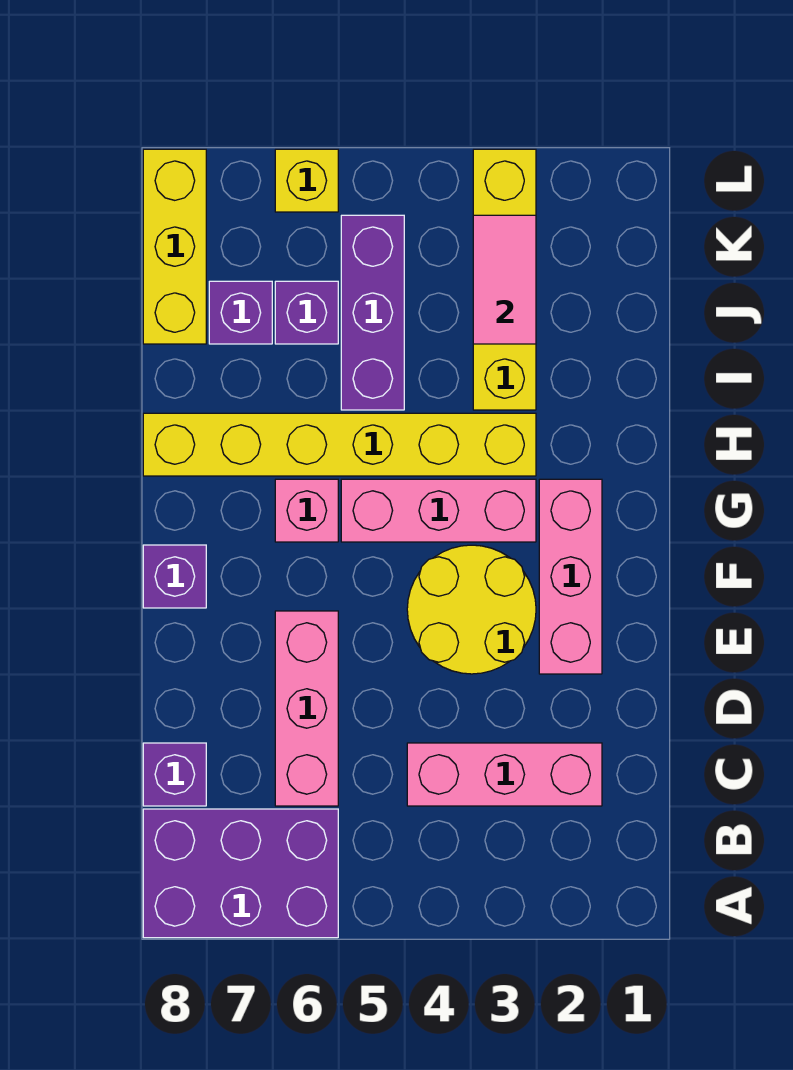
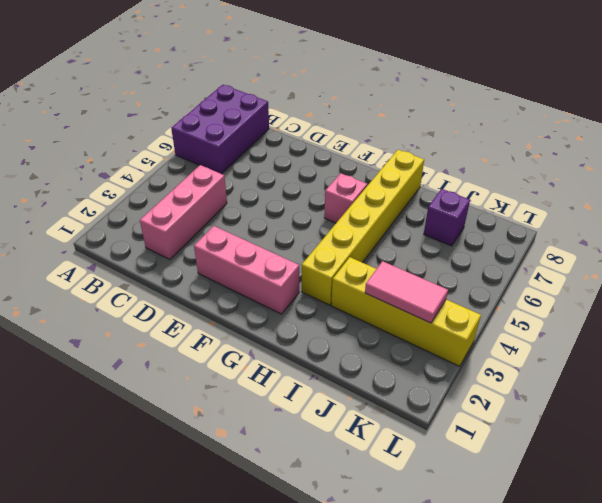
none -> pink 1x3 brick [275,611,338,806]
none -> purple 1x1 brick [143,743,206,806]
none -> yellow 2x2 round brick [407,545,536,674]

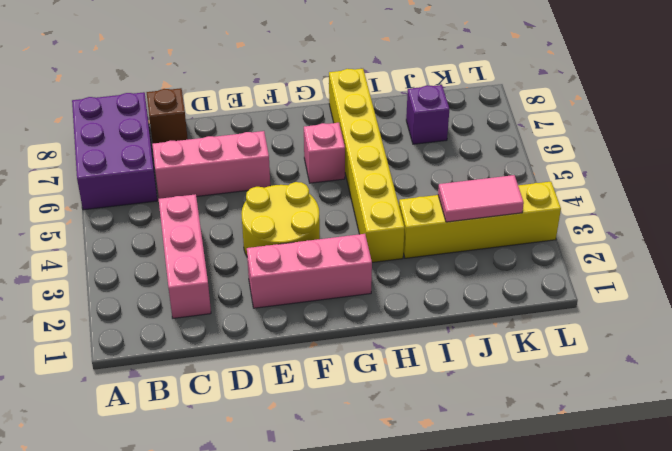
brown 1x1 brick [147,88,188,143] -> purple 1x1 brick [143,743,206,806]
none -> purple 1x1 brick [143,545,206,608]
none -> pink 1x3 brick [341,479,536,542]
none -> purple 1x3 brick [341,215,404,410]

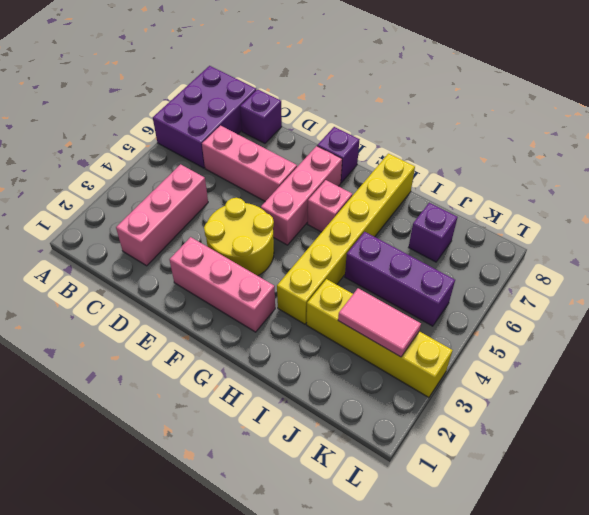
pink 1x3 brick [261,146,342,245] -> pink 1x3 brick moved to [341,479,536,542]
none -> purple 1x1 brick [275,281,338,344]
none -> yellow 1x3 brick [143,149,206,344]
none -> yellow 1x1 brick [275,149,338,212]

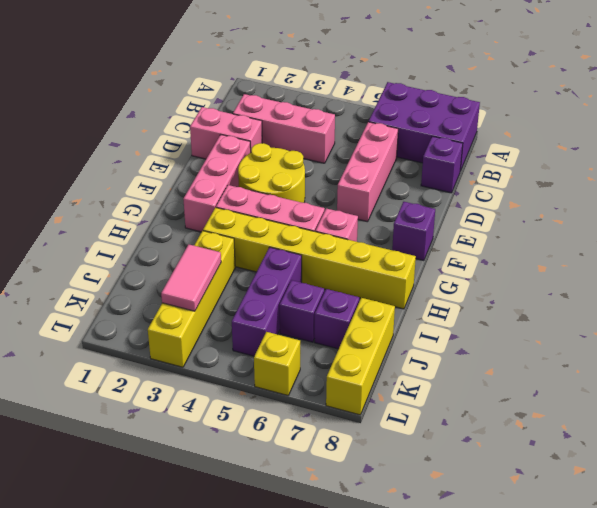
pink 1x2 brick [190,107,262,159] -> none

